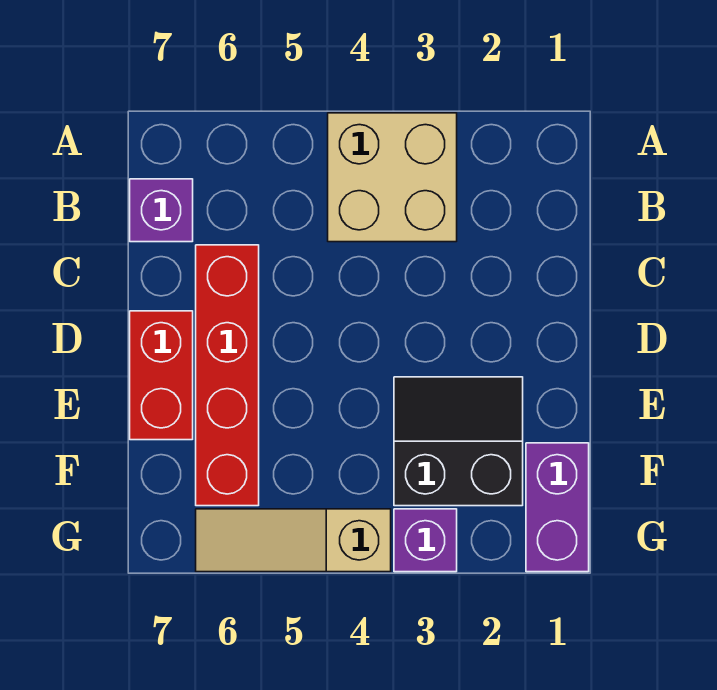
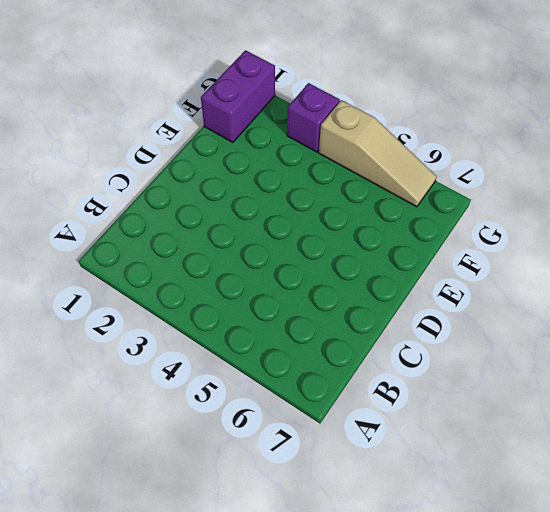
none -> tan 2x2 brick [328,113,457,242]
none -> purple 1x1 brick [130,179,193,242]

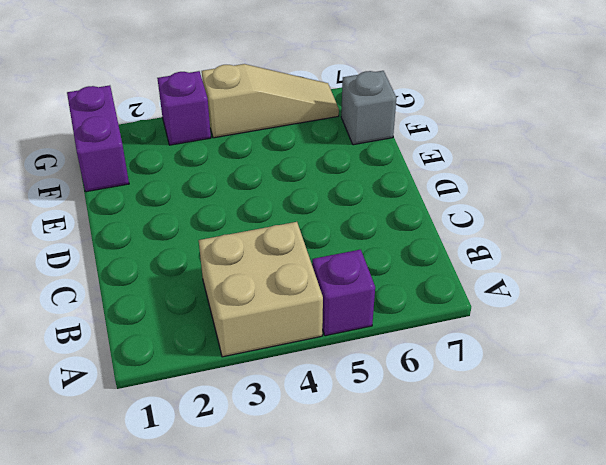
purple 1x1 brick [312,250,375,336] -> purple 1x1 brick moved to [130,179,193,242]
grey 1x1 brick [341,71,396,145] -> none
none -> red 1x4 brick [196,245,259,506]
none -> red 1x2 brick [130,311,193,440]

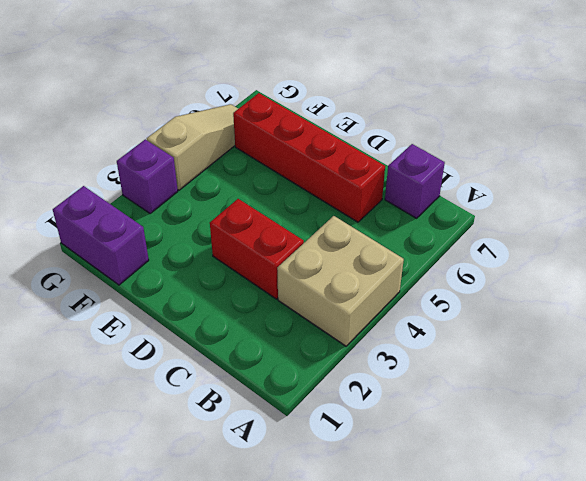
red 1x2 brick [210,199,304,299] -> red 1x2 brick moved to [130,311,193,440]
none -> black 2x2 slope [394,377,523,506]

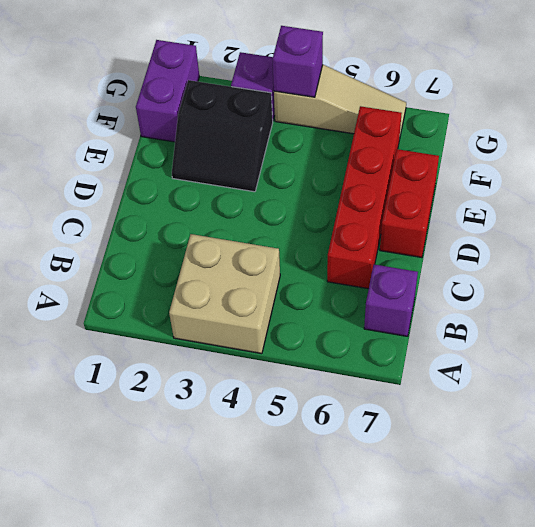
purple 1x1 brick [272,26,323,97] -> none

